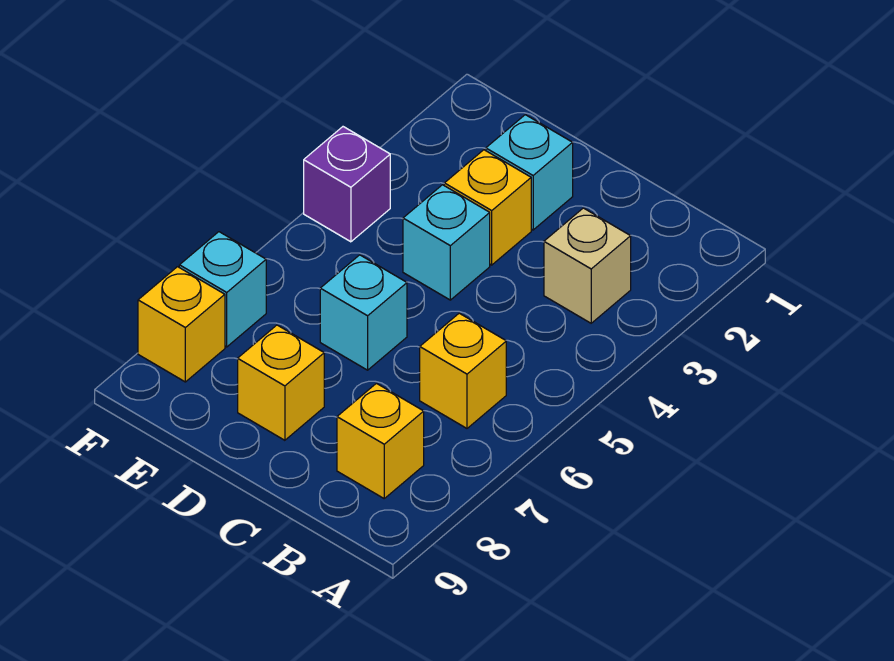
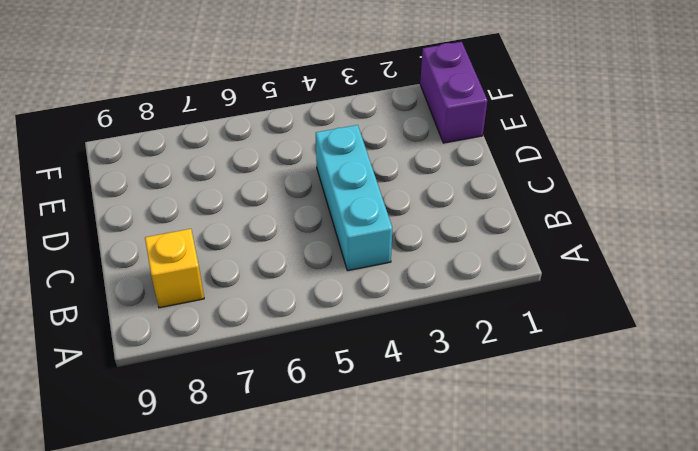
cyan 1x3 brick [316,125,392,271] -> cyan 1x1 brick [403,185,490,300]
purple 1x2 brick [420,42,487,143] -> none
none -> tan 1x1 brick [544,208,631,323]
none -> yellow 1x1 brick [420,313,506,428]

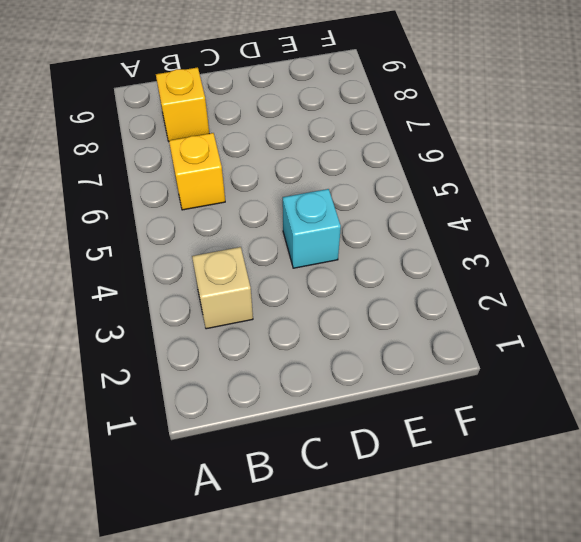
none -> cyan 1x1 brick [486,115,573,230]
none -> yellow 1x1 brick [444,150,531,265]

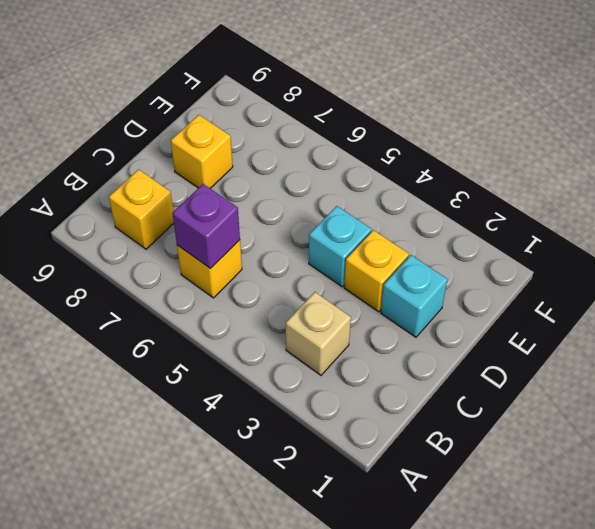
purple 1x1 brick [172,184,240,269] -> purple 1x1 brick moved to [304,127,390,242]
none -> cyan 1x1 brick [320,255,407,370]
none -> cyan 1x1 brick [179,232,266,347]

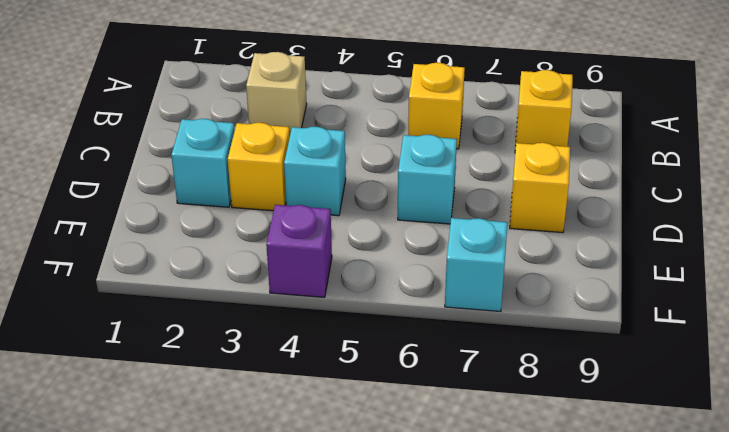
none -> yellow 1x1 brick [138,267,225,382]

